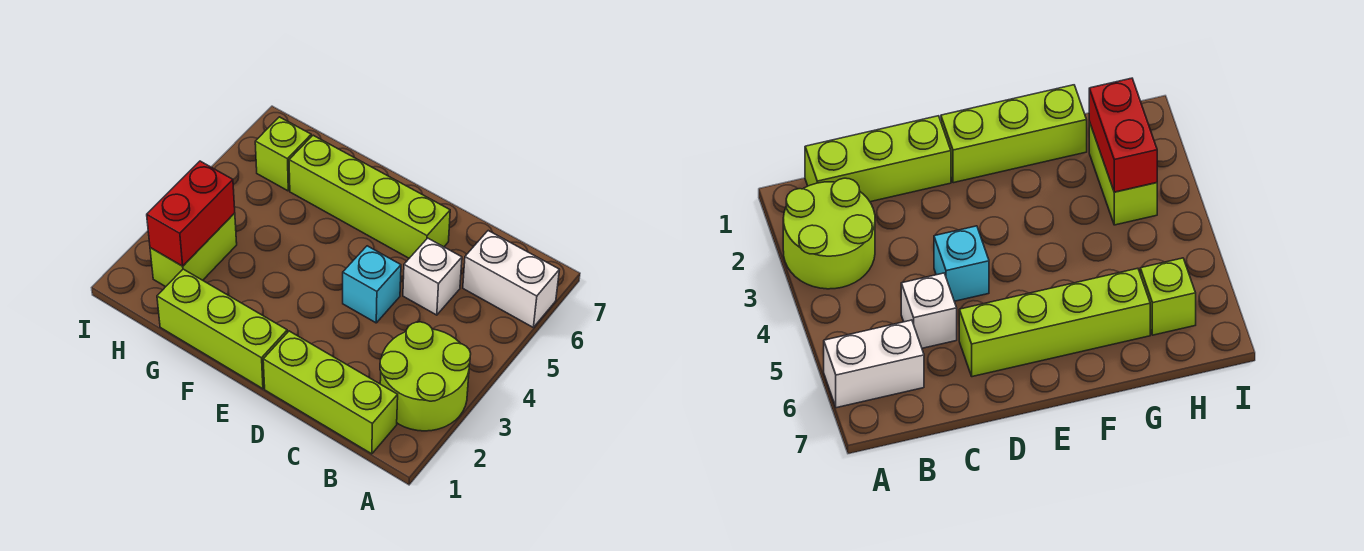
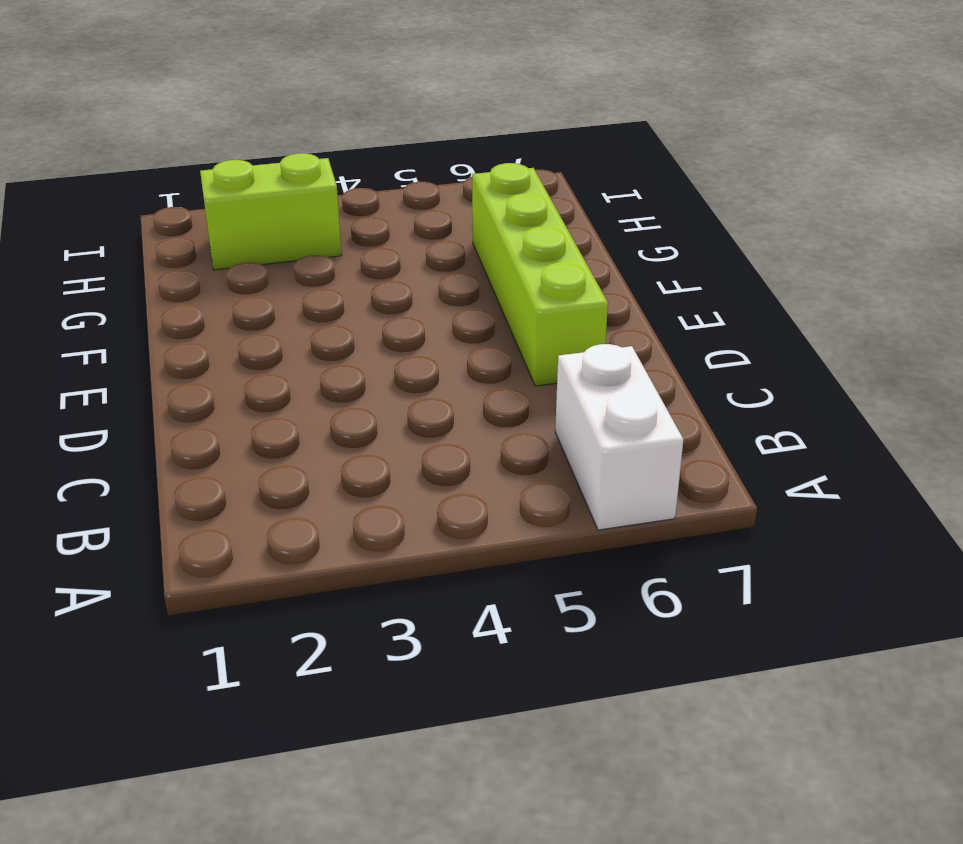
none -> lime 2x2 round brick [380,322,471,431]
none -> lime 1x3 brick [263,331,398,454]

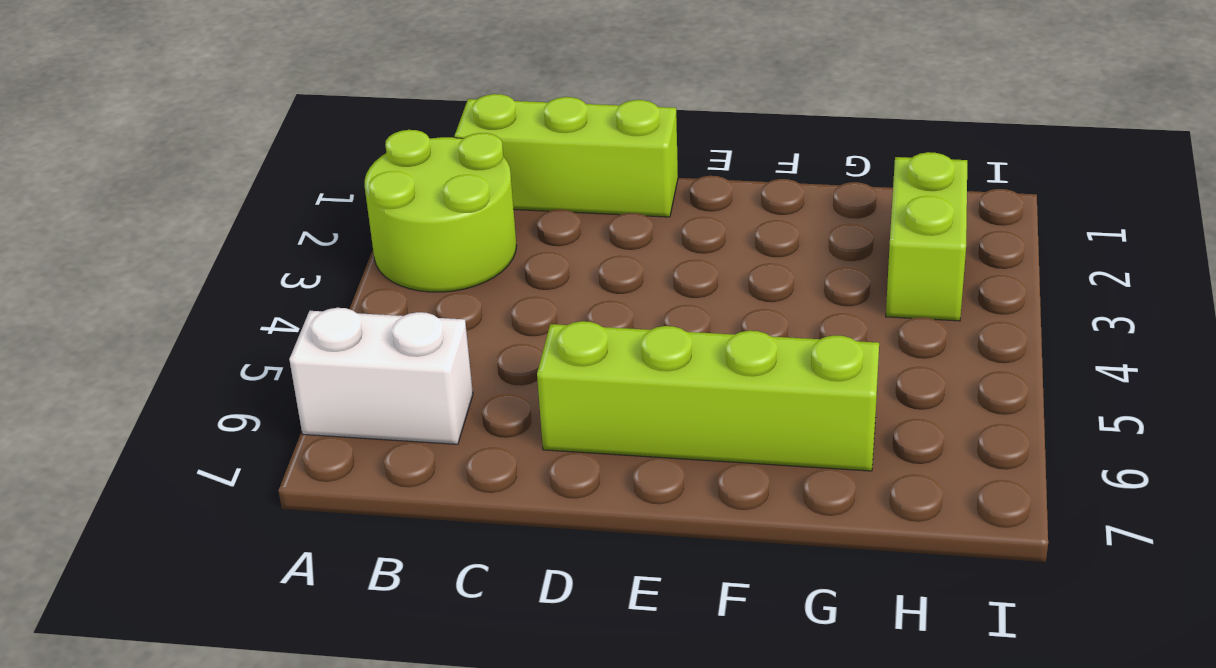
none -> white 1x1 brick [403,238,462,315]
none -> cyan 1x1 brick [343,246,401,323]

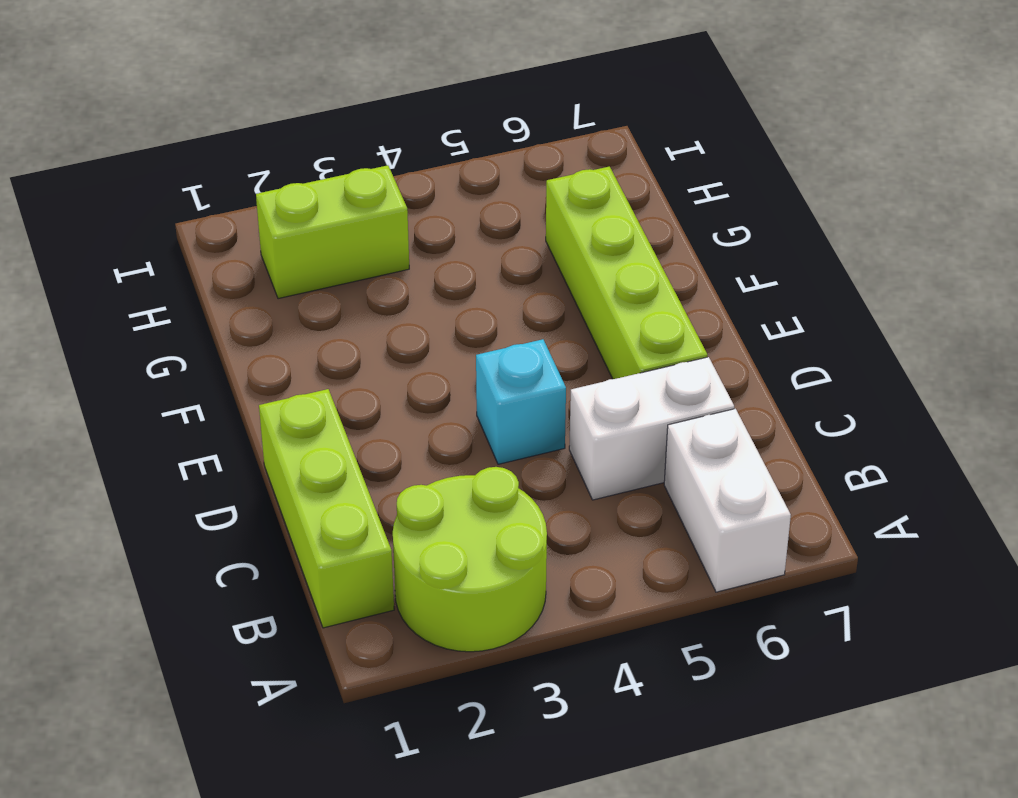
white 1x2 brick [569,357,734,500] -> white 1x1 brick [403,238,462,315]
none -> lime 1x3 brick [157,269,287,389]
none -> lime 1x1 brick [255,117,311,191]

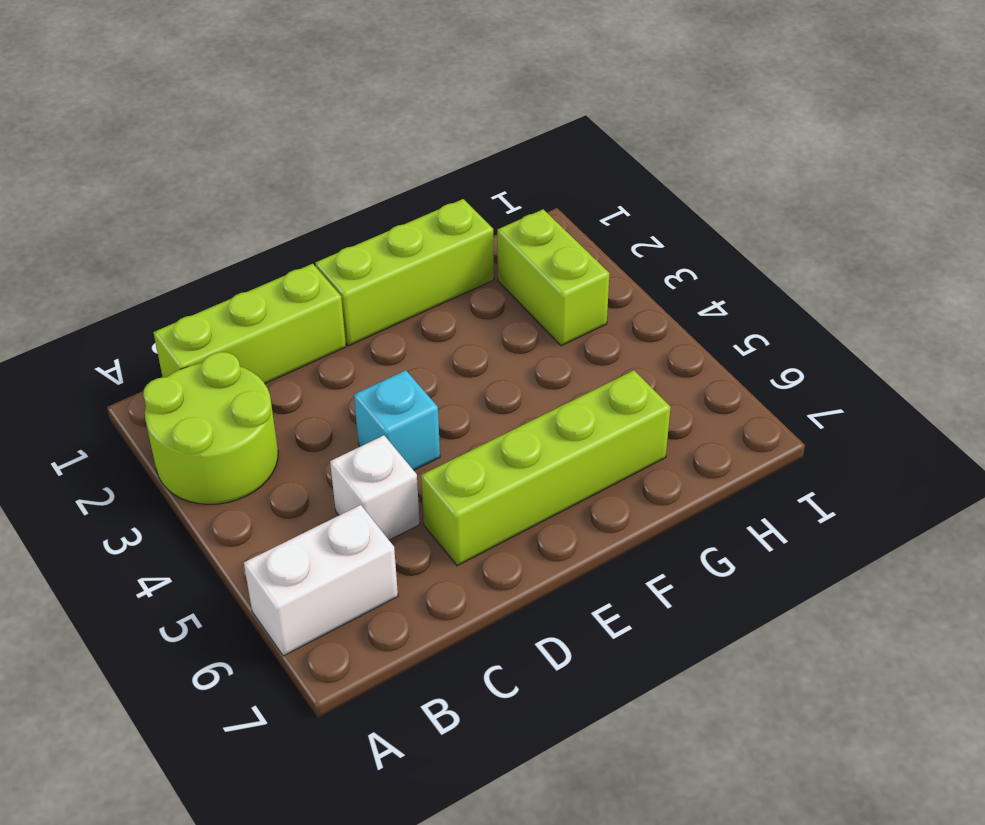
none -> lime 1x1 brick [255,117,311,191]
none -> red 1x2 brick [147,161,235,266]

